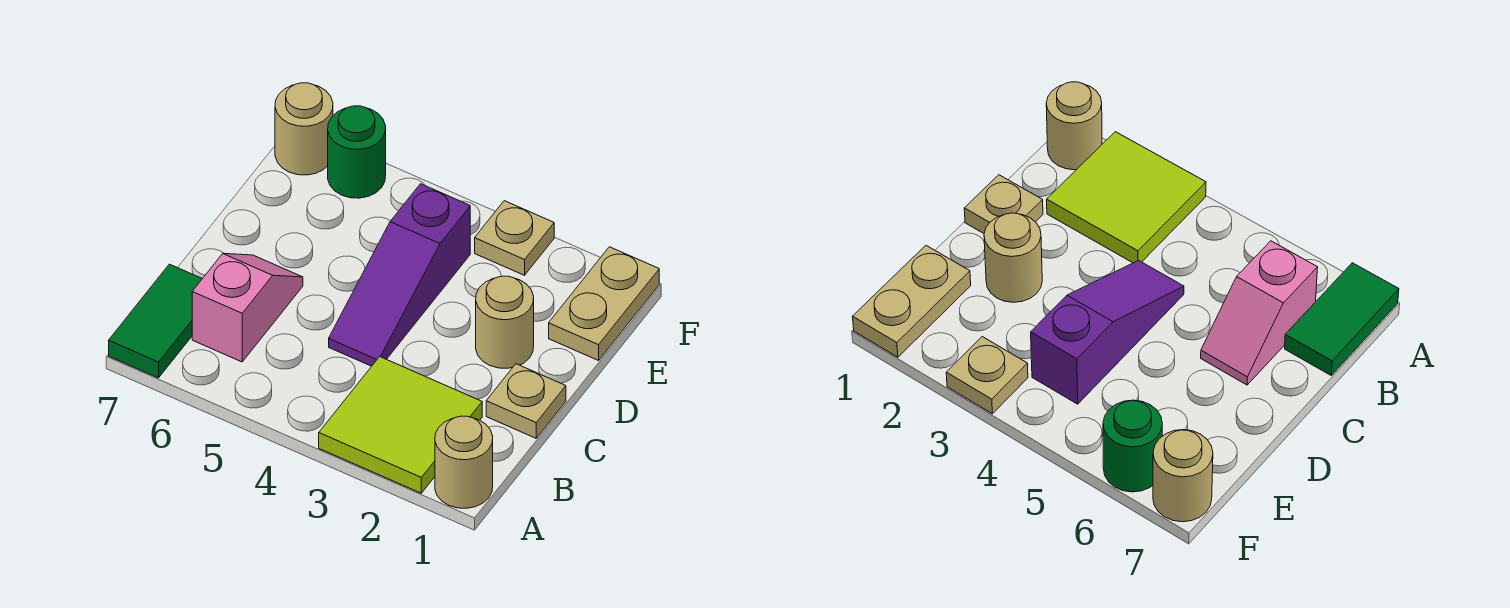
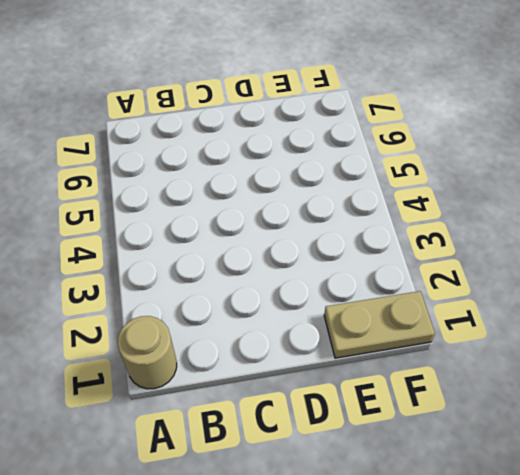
none -> lime 2x2 tile [319,357,482,493]
none -> green 1x2 tile [109,264,202,378]

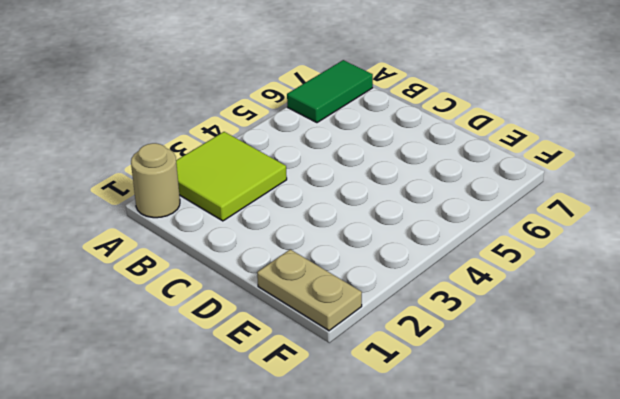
green 1x2 tile [287,60,373,123] -> green 1x2 tile turned to [109,264,202,378]
none -> pink 1x2 slope [192,253,303,362]
none -> tan 1x1 plate [486,364,566,438]

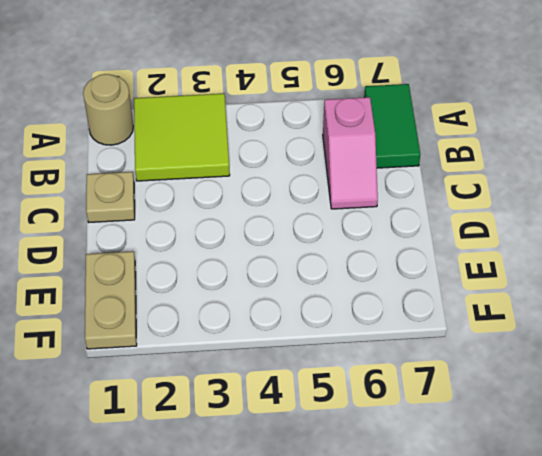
none -> purple 1x3 slope [329,184,470,366]
none -> tan 1x1 round brick [476,276,534,368]

